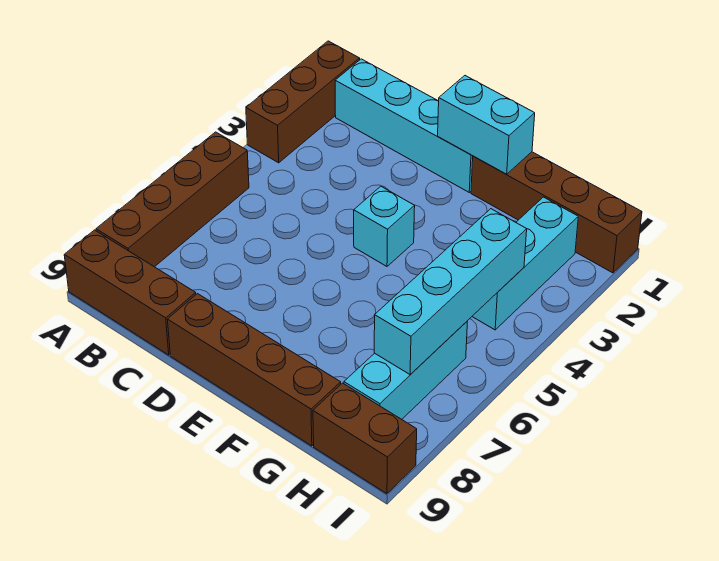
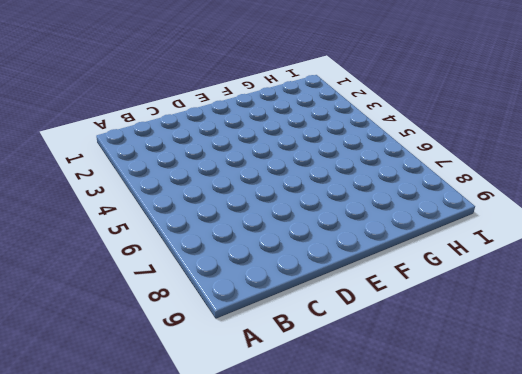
none -> brown 1x3 brick [246,41,360,163]
none -> brown 1x4 brick [96,132,249,267]
none -> brown 1x3 brick [64,230,196,355]

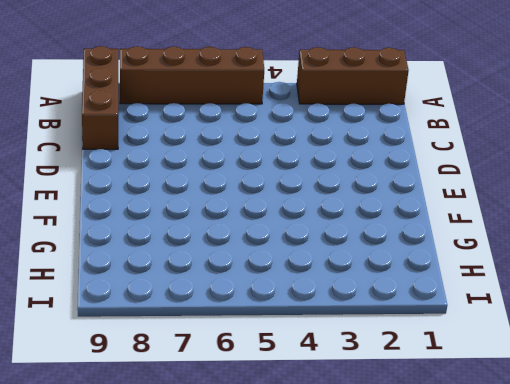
none -> cyan 1x4 brick [335,59,473,192]
none -> brown 1x4 brick [167,294,341,446]
none -> cyan 1x1 brick [354,186,415,266]

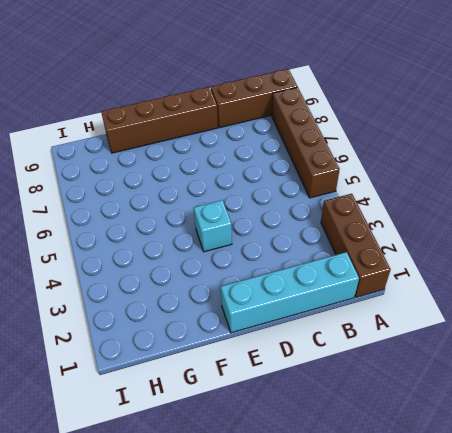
none -> brown 1x4 brick [471,152,642,273]
none -> cyan 1x3 brick [472,197,578,330]
none -> cyan 1x3 brick [344,321,468,419]

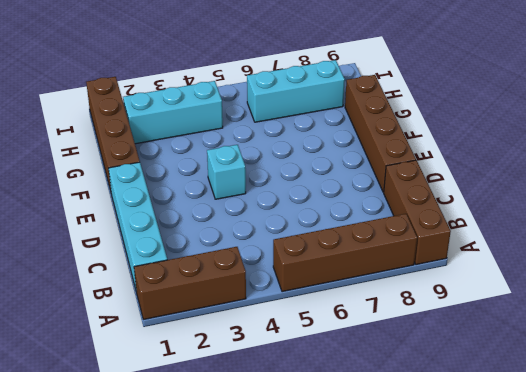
none -> brown 1x2 brick [313,383,417,494]
none -> cyan 1x2 brick [438,76,535,174]
none -> cyan 1x4 brick [374,209,527,374]

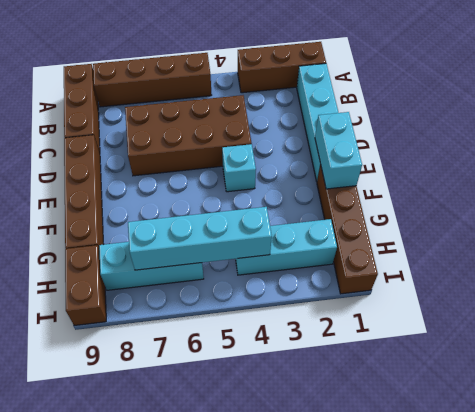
brown 2x4 brick [125,95,252,176] -> none

